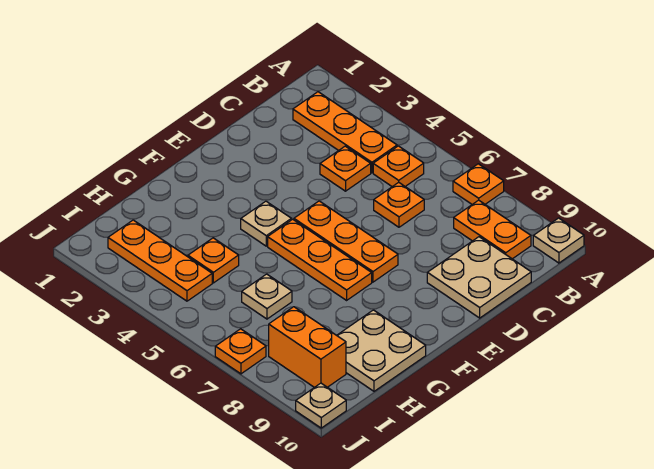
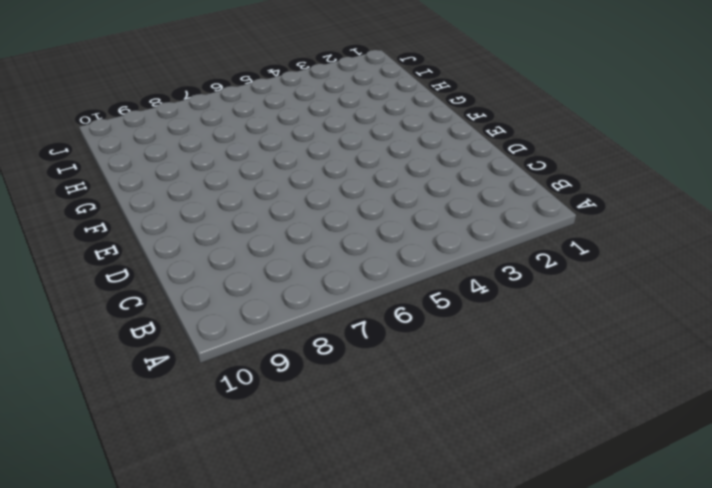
none -> orange 1x1 plate [453,164,504,204]
none -> tan 1x1 plate [533,218,584,263]
none -> orange 1x3 plate [293,92,397,173]

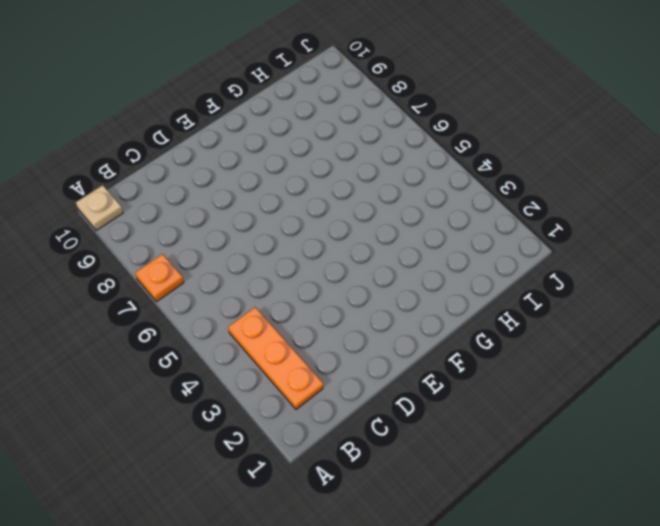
none -> orange 1x1 plate [373,146,424,187]
none -> orange 1x2 plate [454,200,531,259]
none -> orange 1x1 plate [320,146,371,191]

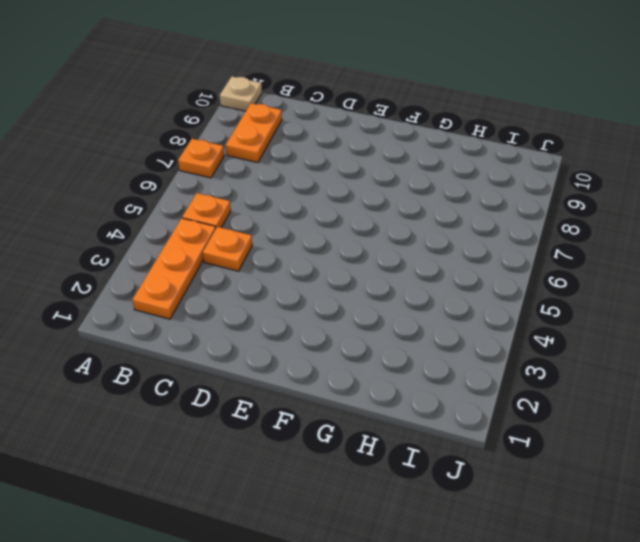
none -> orange 1x1 plate [374,182,424,227]
none -> tan 2x2 plate [427,237,531,318]
none -> orange 1x3 plate [294,201,398,282]

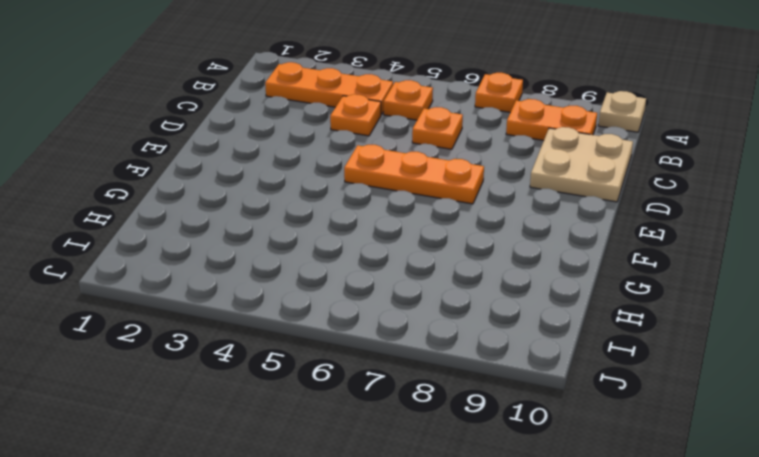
none -> tan 1x1 plate [241,201,291,246]
none -> orange 1x3 plate [268,219,372,300]
none -> tan 2x2 plate [337,310,426,391]

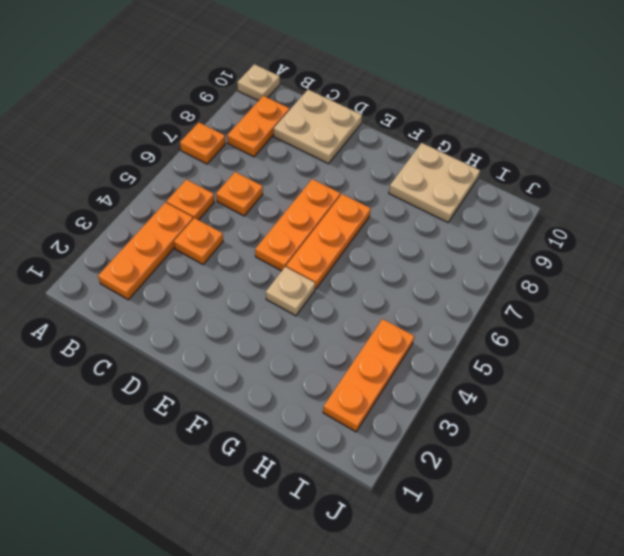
none -> orange 1x1 plate [188,238,239,283]
none -> tan 1x1 plate [242,274,292,319]
none -> orange 1x2 brick [269,307,346,387]

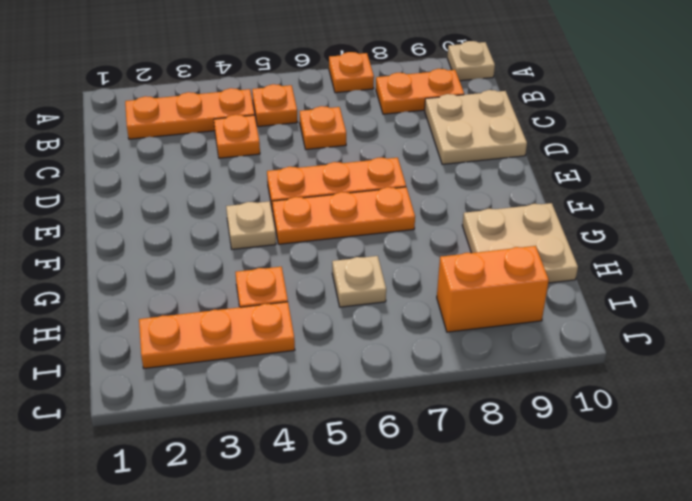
none -> orange 1x1 plate [215,329,266,374]
none -> tan 1x1 plate [296,383,346,428]

